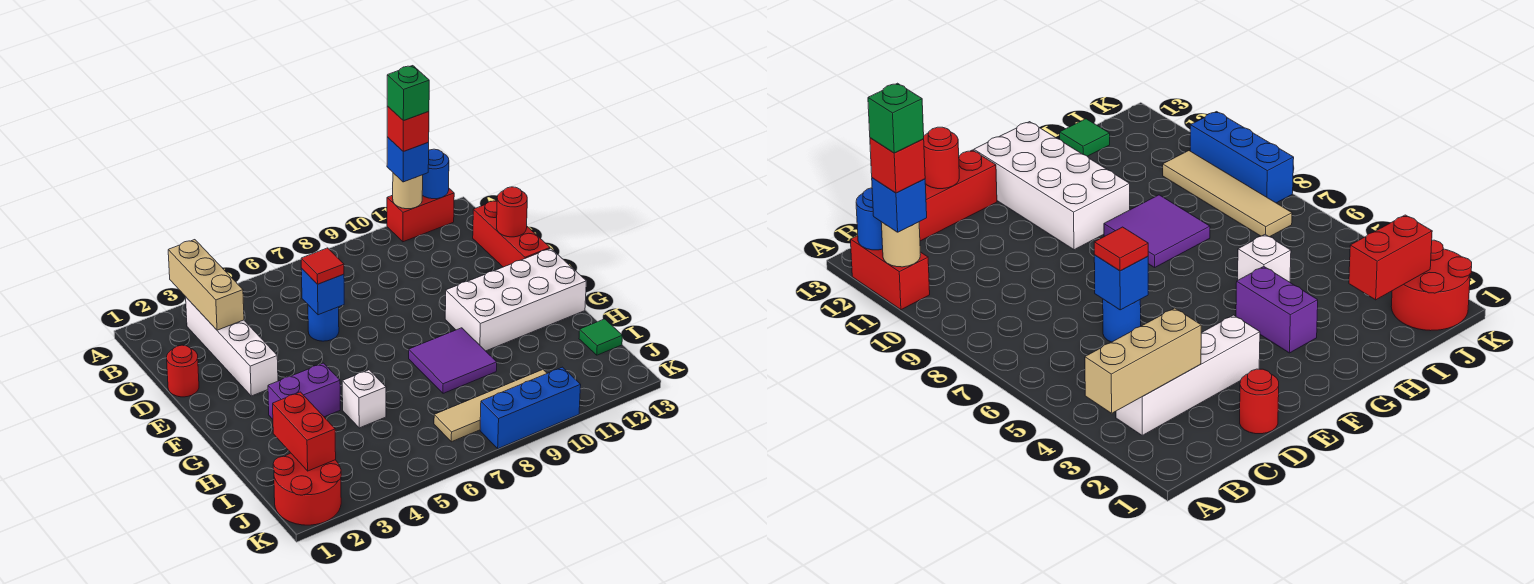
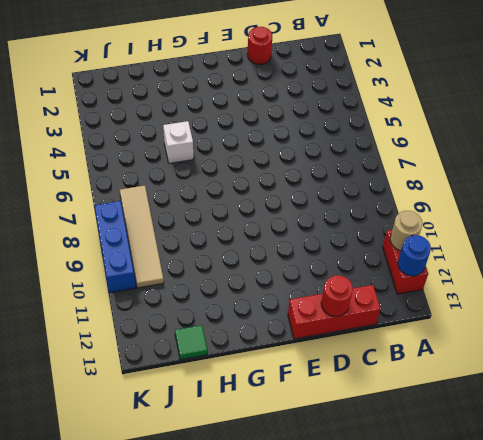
none -> white 1x4 brick [186,298,278,396]
none -> blue 1x1 round brick [308,305,339,341]
none -> white 2x4 brick [445,248,586,351]

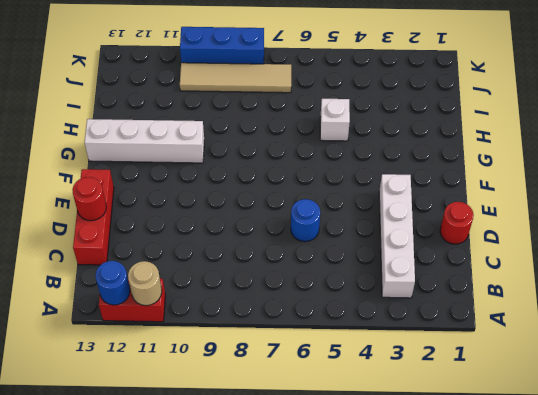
white 1x4 brick [85,119,204,163] -> white 2x4 brick [445,248,586,351]
none -> purple 1x2 brick [268,363,340,419]
none -> purple 2x2 tile [409,328,497,393]
none -> green 1x1 tile [579,319,623,355]

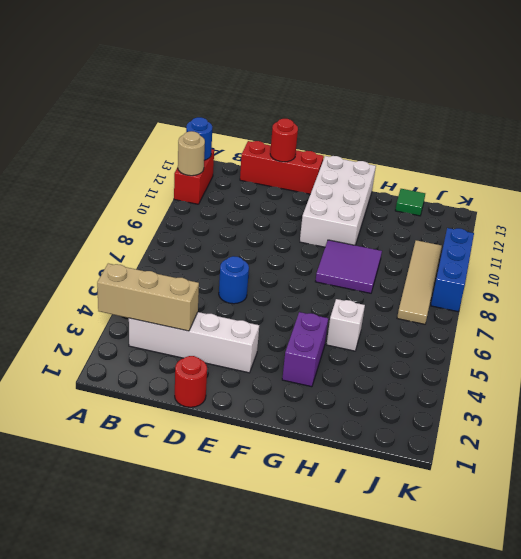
none -> red 2x2 round brick [273,453,341,525]
none -> blue 1x1 brick [301,269,344,315]
none -> red 1x2 brick [273,392,336,471]

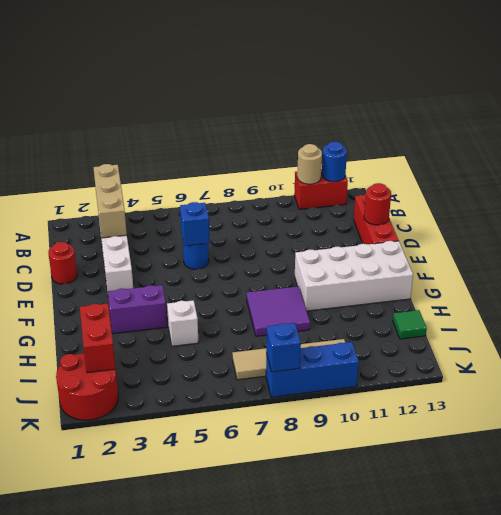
blue 1x1 brick [266,323,301,372] -> blue 1x1 brick moved to [387,137,429,182]
none -> red 1x1 tile [301,248,344,284]
none -> red 1x1 brick [387,106,429,152]
none -> green 1x1 brick [387,66,429,121]

